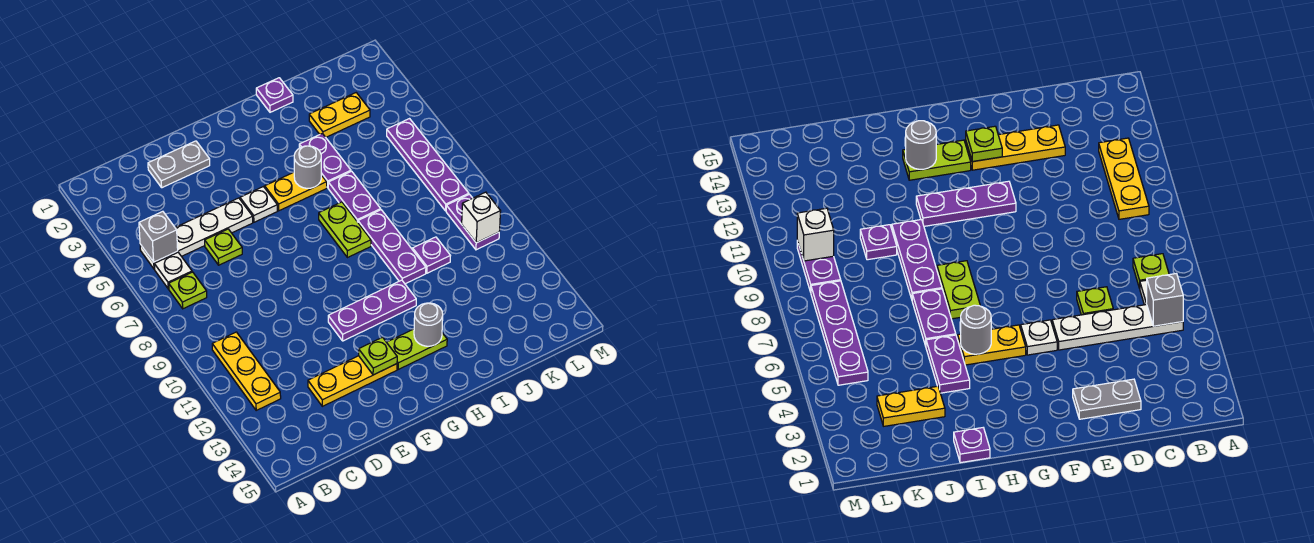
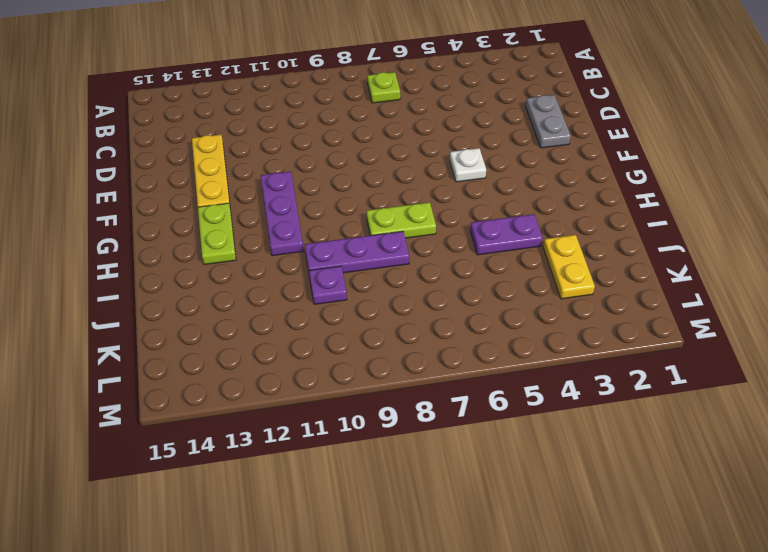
none -> white 1x4 plate [140,198,253,269]
none -> white 1x1 plate [154,253,192,289]
none -> yellow 1x3 plate [212,332,281,410]

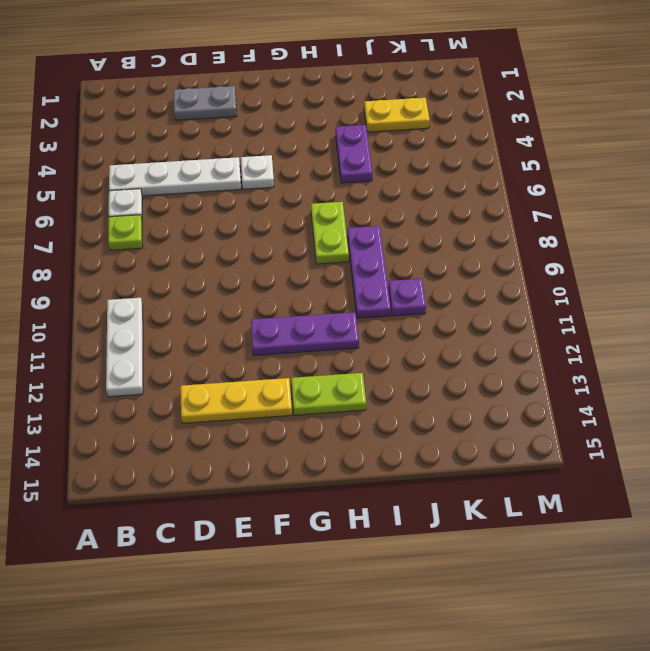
white 1x3 plate [106,298,143,397] -> yellow 1x3 plate [212,332,281,410]
none -> lime 1x1 plate [205,229,242,265]
none -> yellow 1x2 plate [265,172,327,211]
none -> purple 1x1 plate [256,78,293,112]

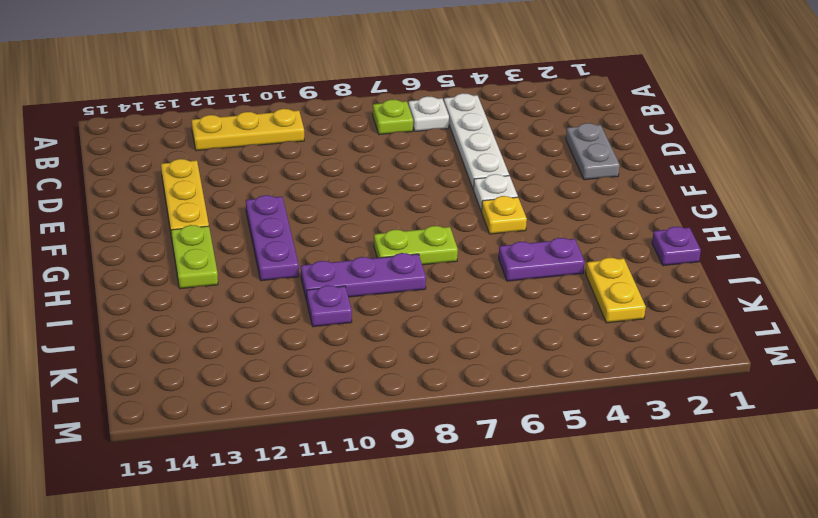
yellow 1x1 plate [481,196,527,234] -> yellow 1x2 plate [265,172,327,211]
none -> lime 1x1 plate [205,229,242,265]
none -> purple 1x2 plate [328,171,381,222]
none -> purple 1x4 plate [387,119,469,211]

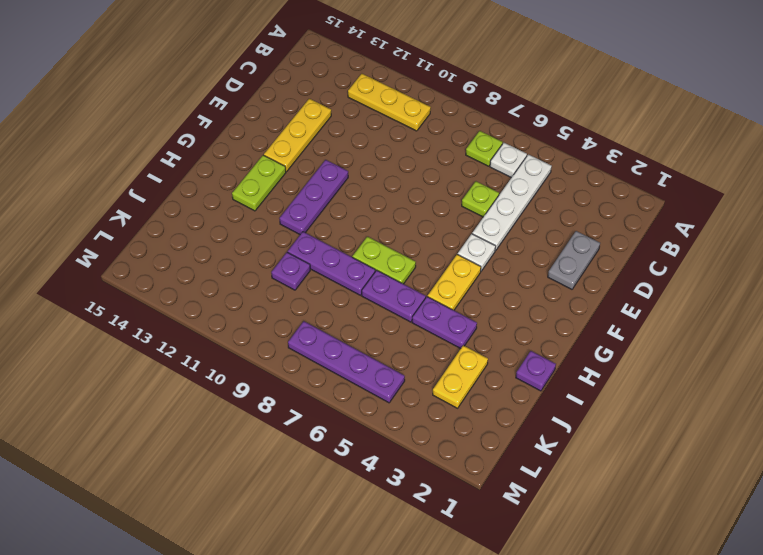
none -> purple 1x2 plate [446,194,499,250]
none -> grey 1x1 brick [139,211,178,262]
none -> lime 1x1 plate [359,337,397,375]

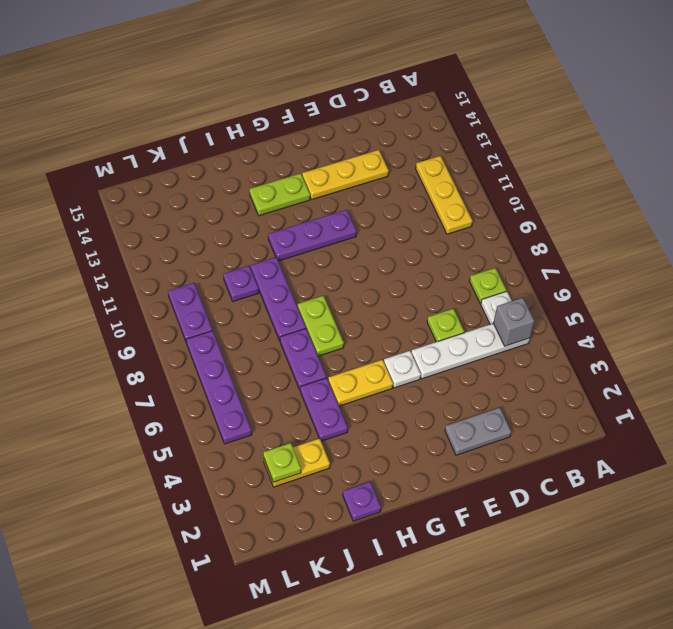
lime 1x1 plate [263,443,301,482] -> lime 1x1 plate moved to [359,337,397,375]
none -> grey 1x1 round brick [294,146,321,188]
none -> grey 1x1 round brick [414,303,443,346]
none -> white 1x1 brick [462,192,501,243]

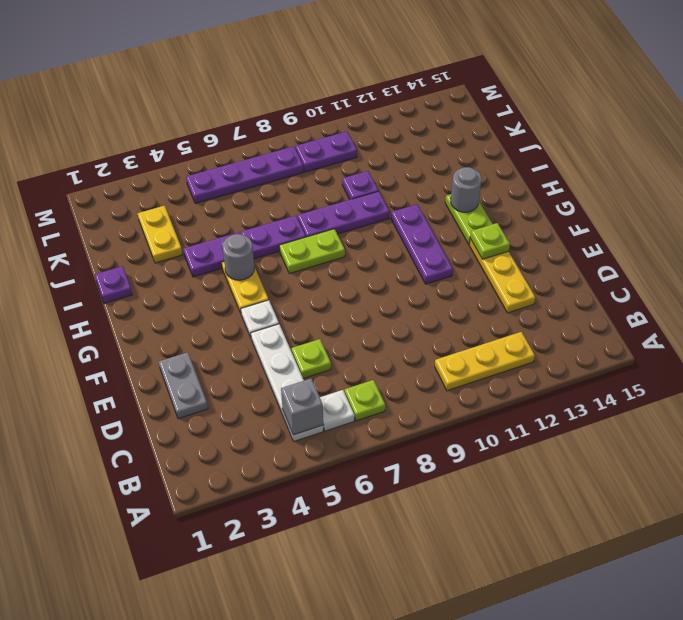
none -> white 1x1 brick [462,192,501,243]

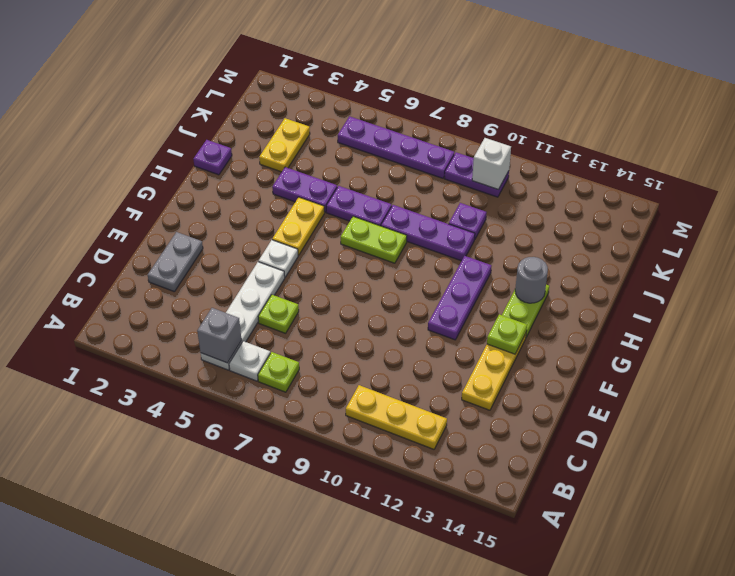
none -> grey 1x1 round brick [294,146,321,188]

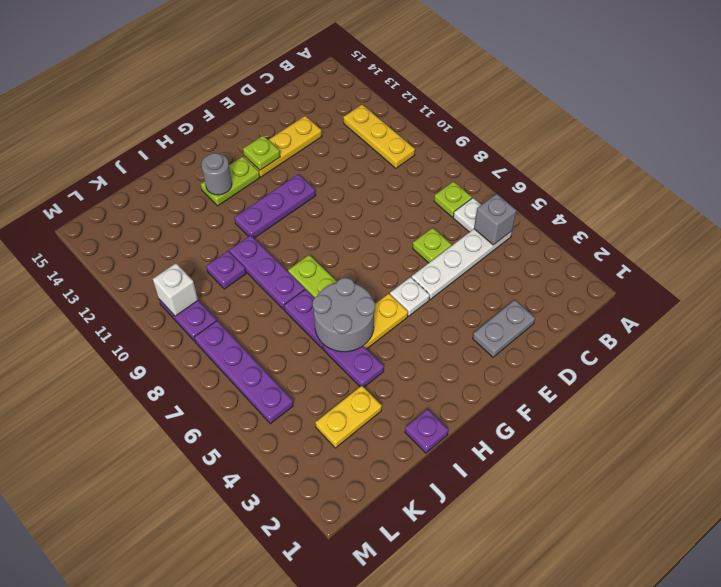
grey 2x2 round brick [313,278,375,352] -> grey 1x1 round brick [294,146,321,188]

